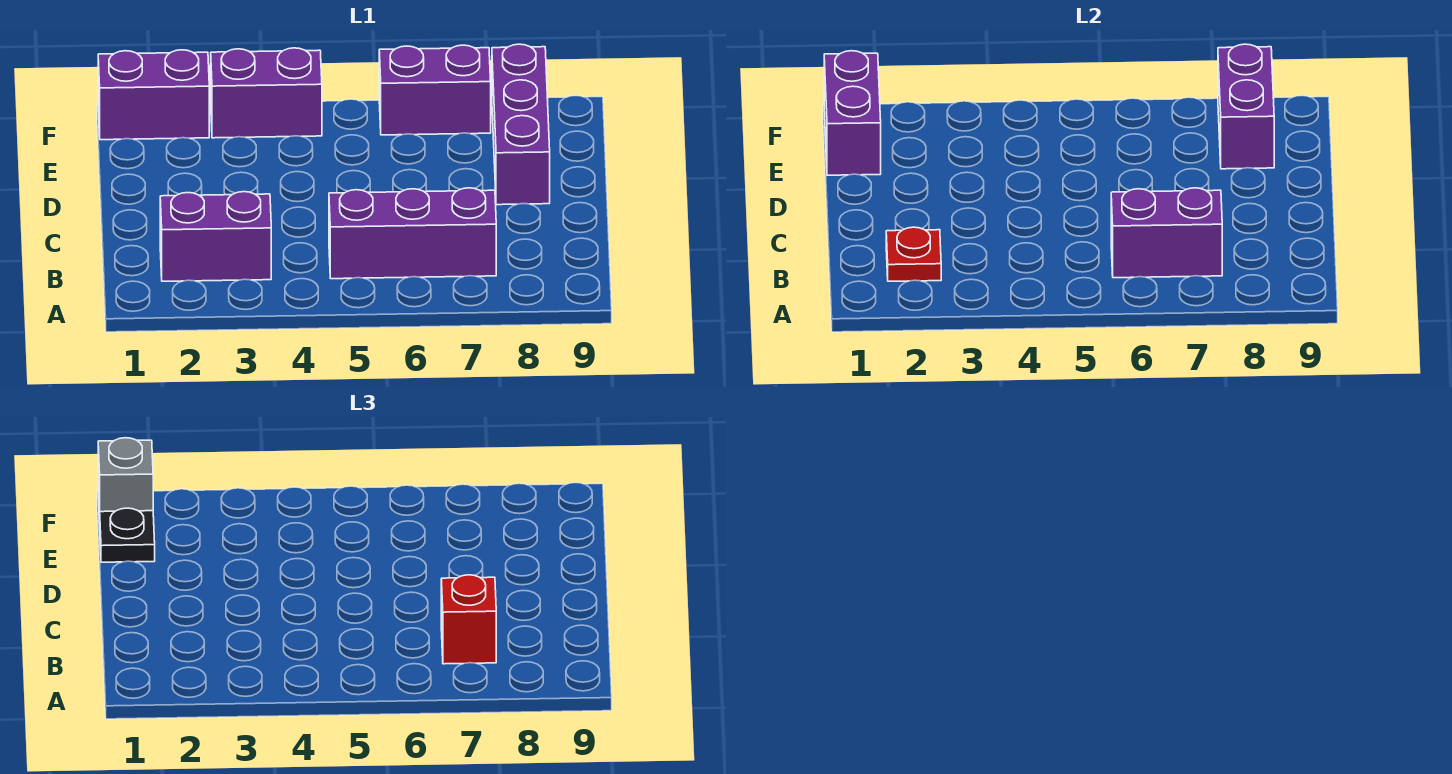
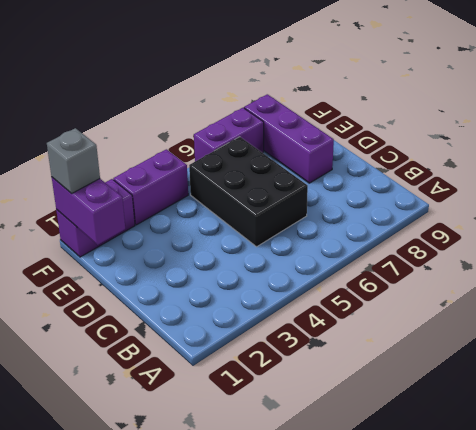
black 2x3 brick [189,137,308,247] -> none
none -> purple 1x2 brick [160,192,271,281]
none -> purple 1x3 brick [329,188,496,279]
none -> red 1x1 plate [886,227,941,281]

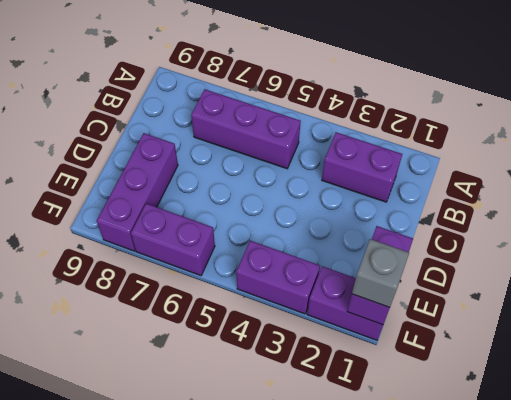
none -> red 1x1 plate [886,227,941,281]
none -> purple 1x2 brick [1111,188,1222,278]
none -> purple 1x2 brick [1218,44,1274,169]

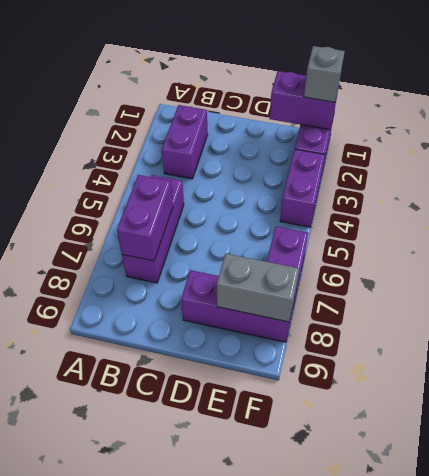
grey 1x2 brick [217,254,299,322] -> purple 1x2 brick [1218,44,1274,169]
none -> red 1x1 plate [886,227,941,281]
none -> red 1x1 brick [441,575,496,664]
none -> black 1x1 plate [100,508,155,562]

